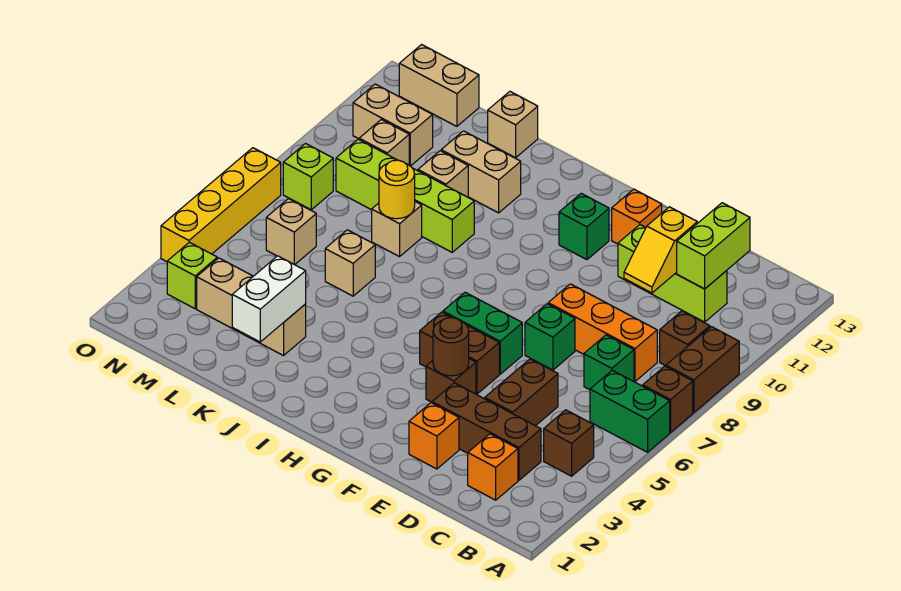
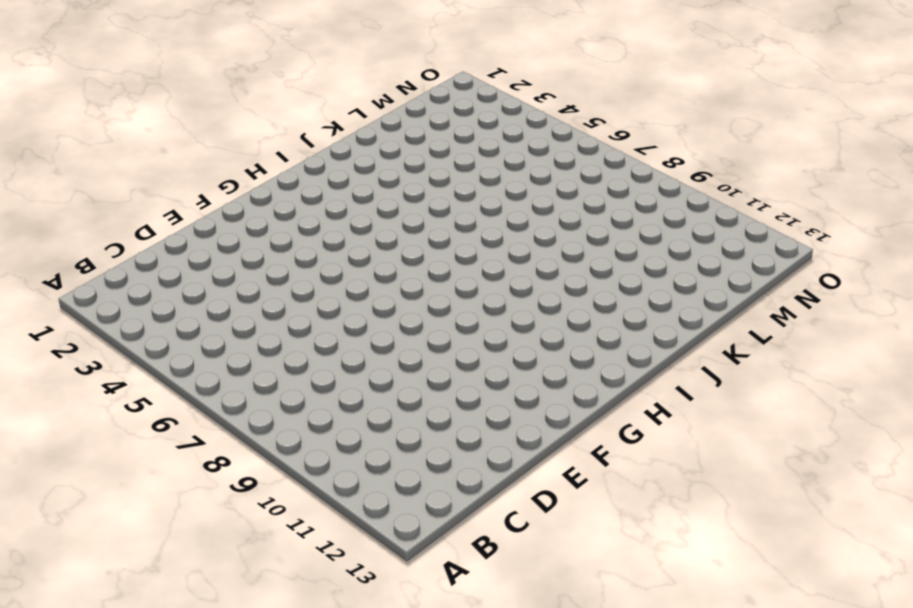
none -> green 1x2 brick [590,370,670,452]
none -> brown 1x1 brick [643,366,693,432]
none -> brown 1x2 brick [666,327,739,413]
none -> brown 1x1 brick [544,410,594,476]

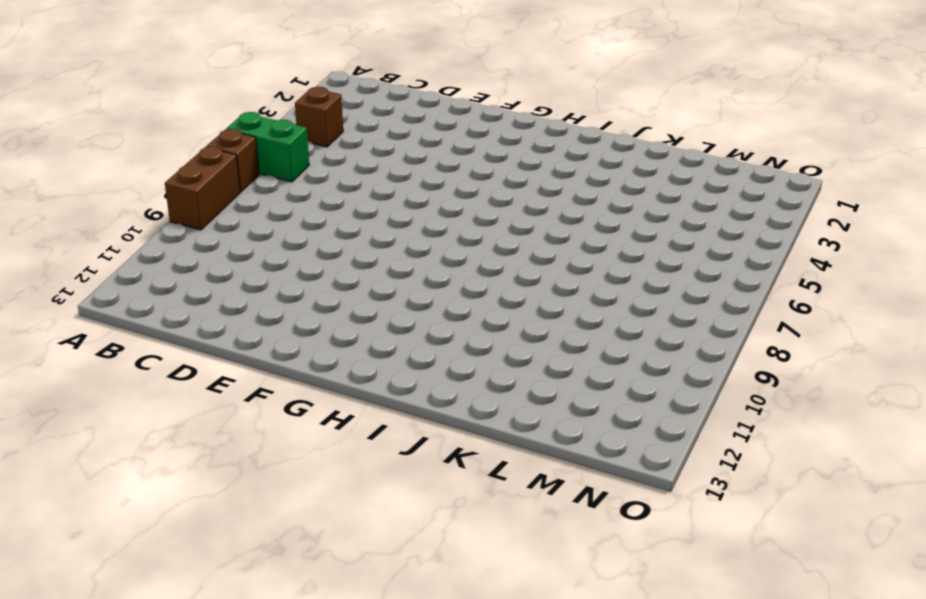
none -> brown 1x1 brick [660,311,710,366]
none -> orange 1x1 brick [468,434,518,500]
none -> brown 1x3 brick [432,383,541,480]
none -> green 1x1 brick [584,335,634,390]

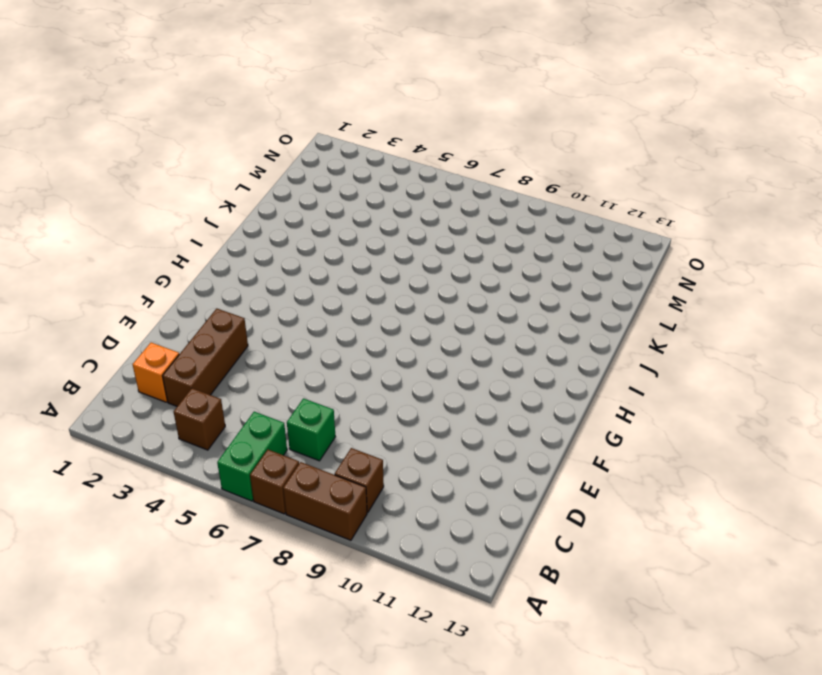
none -> orange 1x3 brick [548,284,657,381]
none -> lime 1x3 brick [618,225,727,322]
none -> brown 1x2 brick [485,359,558,426]
none -> orange 1x1 brick [409,403,459,469]

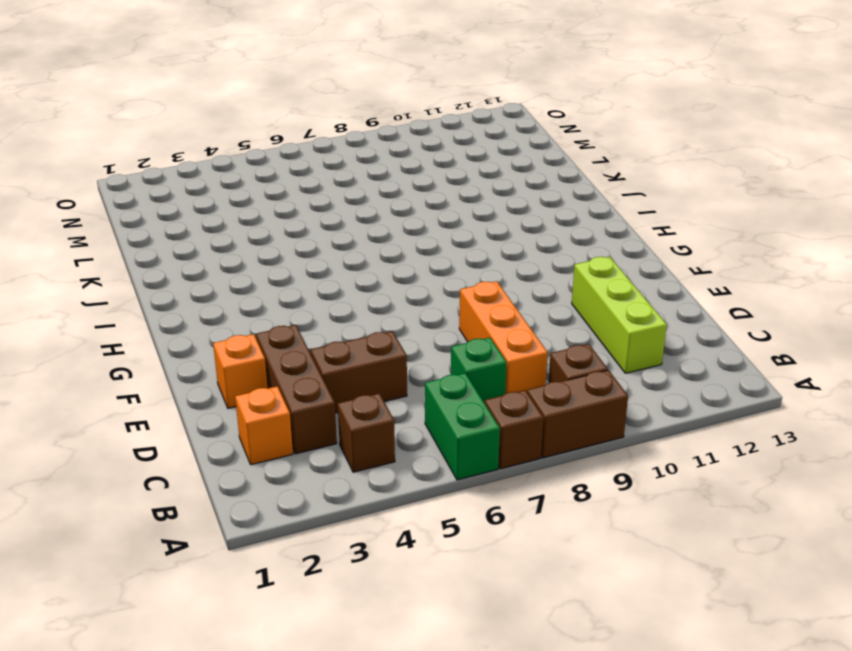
none -> green 1x1 brick [525,304,575,370]
none -> brown 1x1 brick [426,359,476,402]
none -> brown 1x2 brick [420,312,499,394]
none -> green 1x2 brick [443,292,522,374]

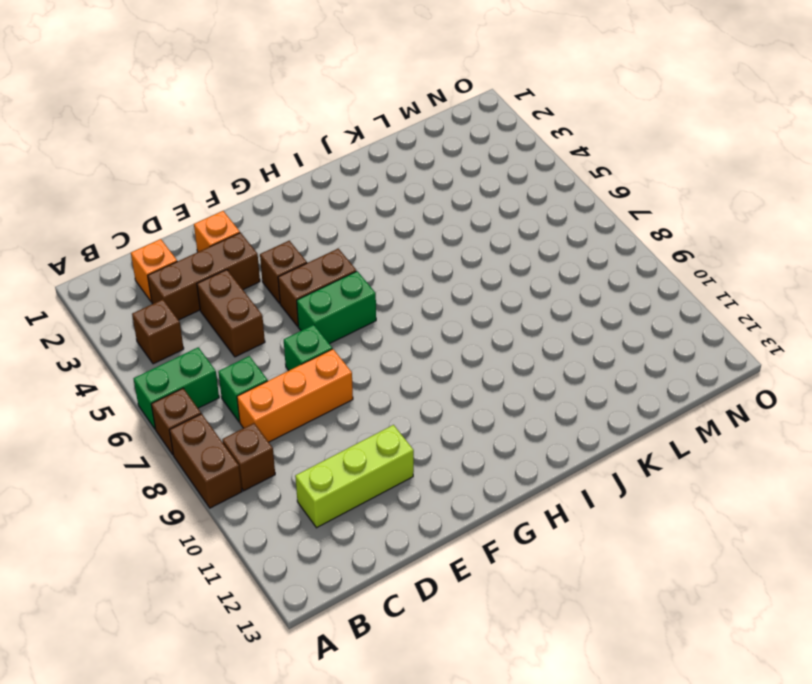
none -> orange 1x1 brick [612,189,662,244]
none -> green 1x1 brick [559,193,609,260]
none -> lime 1x4 brick [336,139,474,252]
none -> tan 1x2 brick [441,131,521,213]

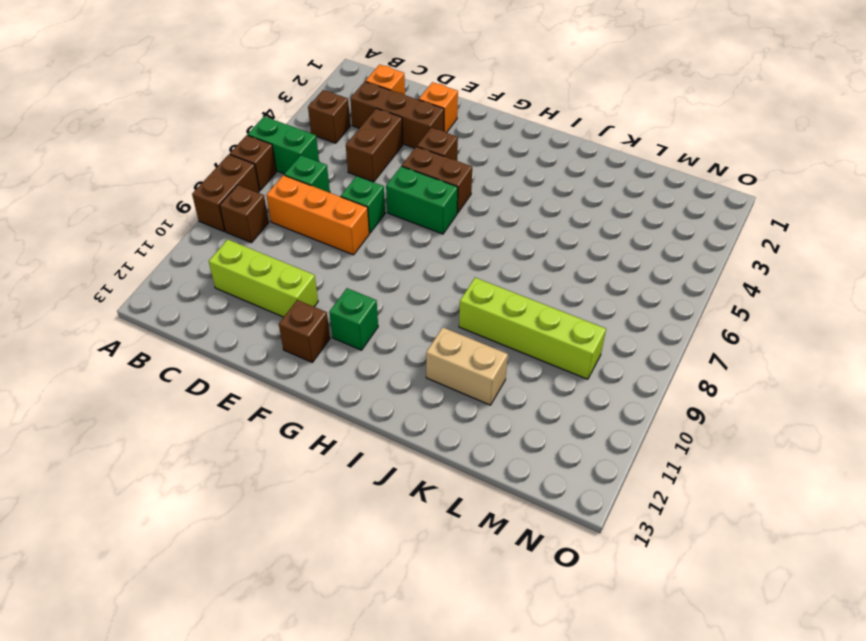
brown 1x1 brick [279,300,330,362] -> orange 1x1 brick [612,189,662,244]
none -> tan 1x3 brick [197,258,306,356]
none -> tan 1x1 brick [325,230,375,296]
none -> tan 1x1 brick [372,202,422,257]
none -> tan 1x1 brick [418,151,468,197]

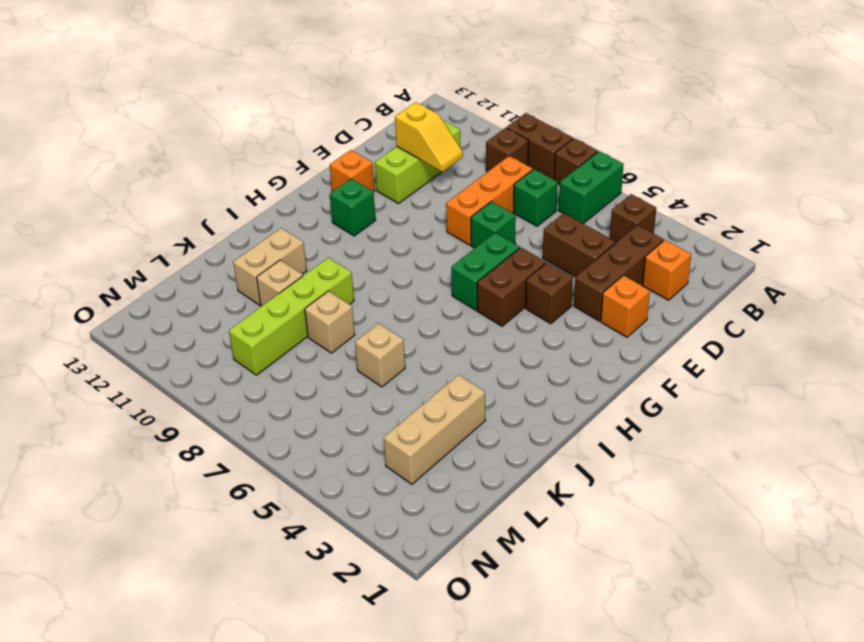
none -> tan 1x1 brick [488,91,538,158]
none -> tan 1x1 brick [266,199,316,265]
none -> tan 1x1 brick [359,119,409,165]
none -> tan 1x2 brick [353,84,433,166]

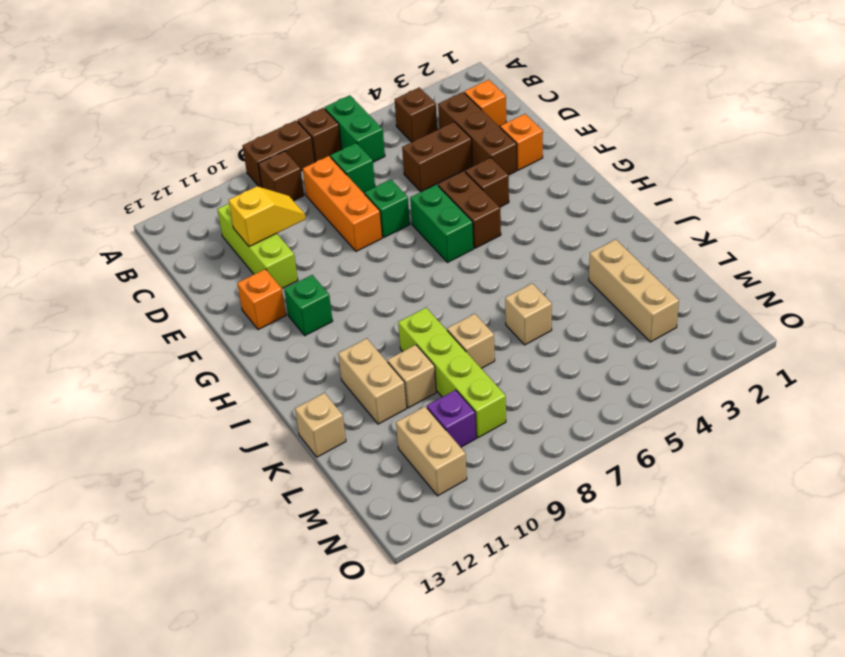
purple 1x1 brick [427,390,476,447] -> tan 1x1 brick [359,119,409,165]
none -> tan 1x1 brick [266,199,316,265]
none -> tan 1x2 brick [399,45,479,126]
none -> lime 1x1 brick [167,242,217,309]
none -> lime 1x1 brick [283,144,333,210]

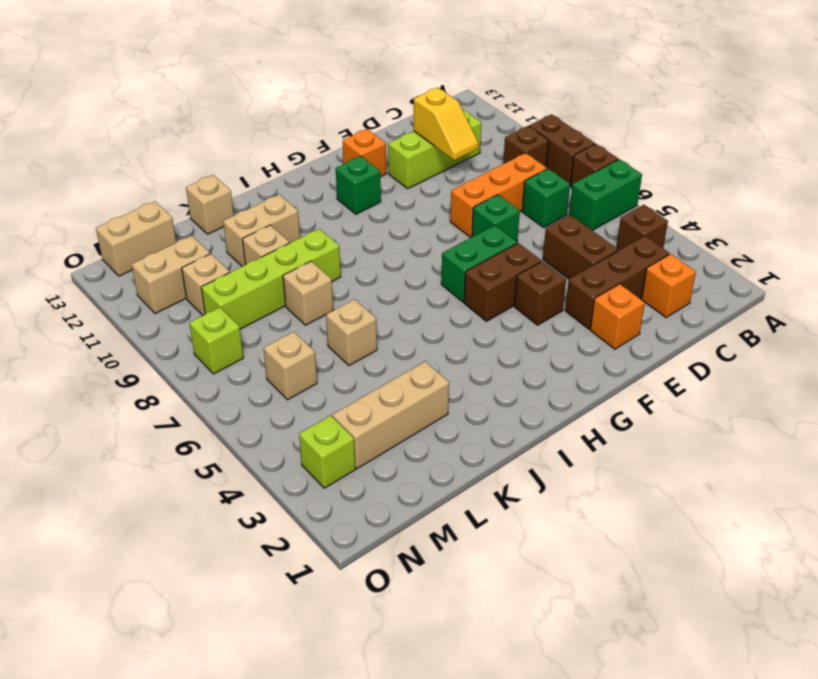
none -> yellow 1x4 brick [161,148,281,262]
none -> lime 1x2 brick [677,203,750,289]
none -> brown 1x1 round brick [433,318,469,376]
none -> white 1x2 brick [232,256,306,342]

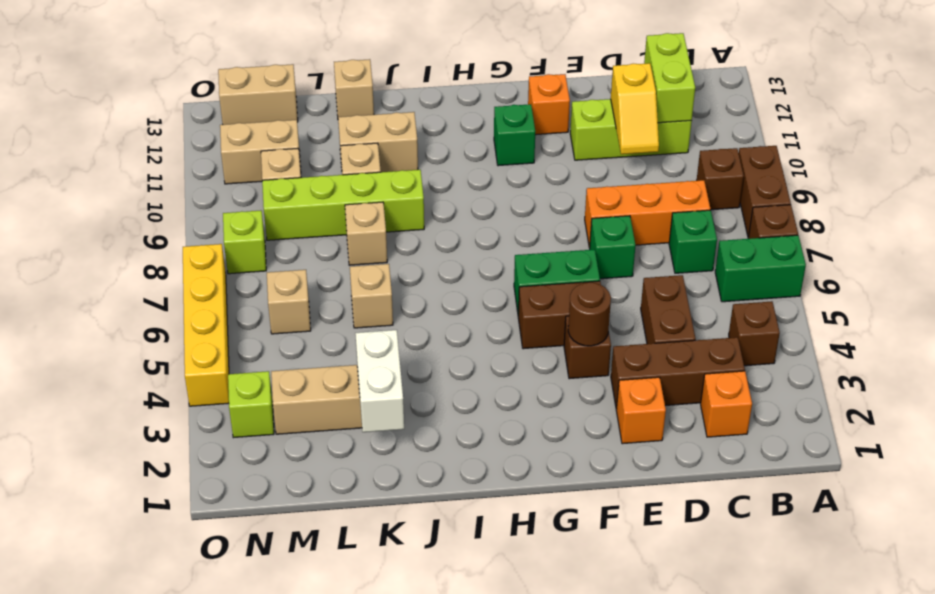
none -> yellow 1x1 round brick [379,160,415,219]

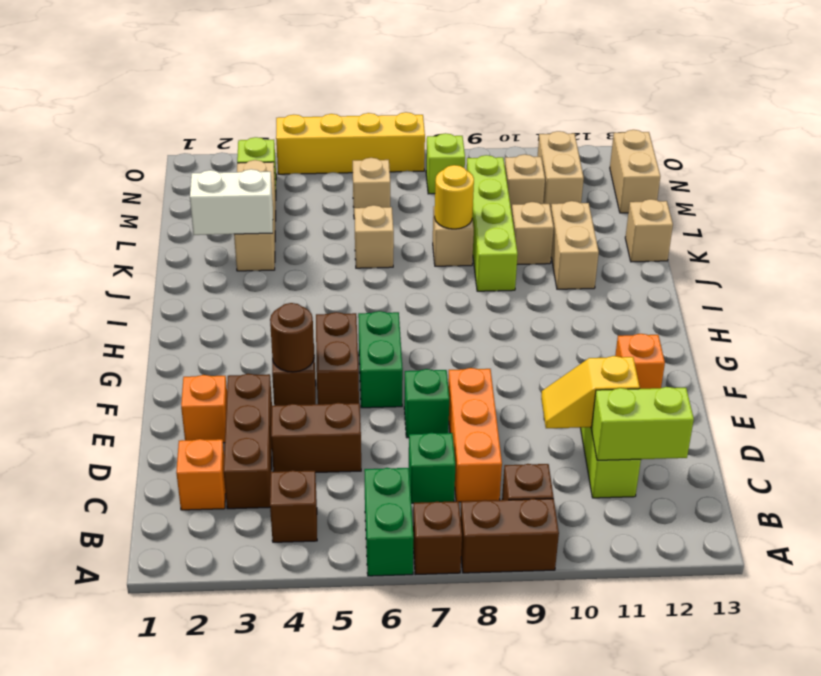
none -> green 1x1 brick [559,193,609,260]

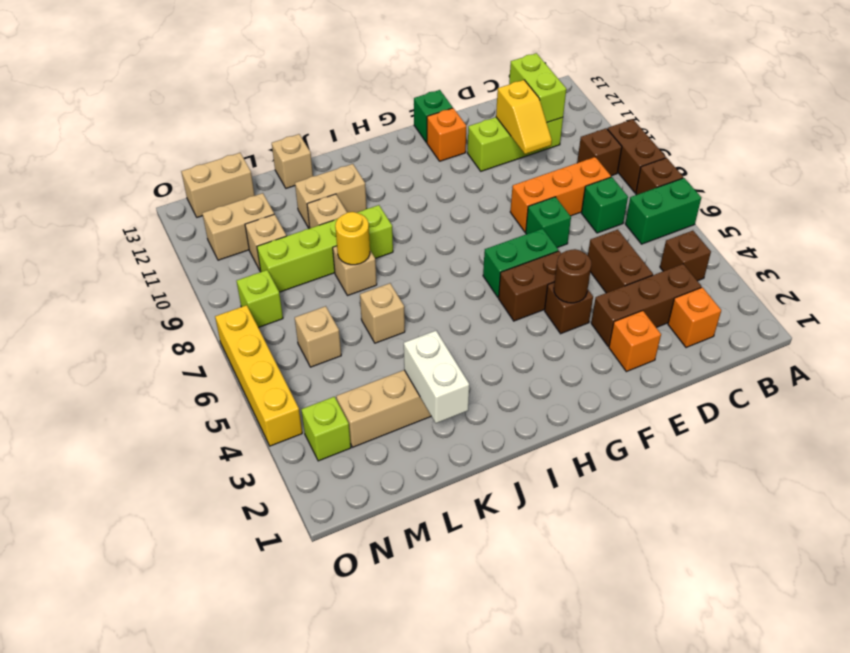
green 1x1 brick [414,90,453,143] -> green 1x1 brick moved to [559,193,609,260]

